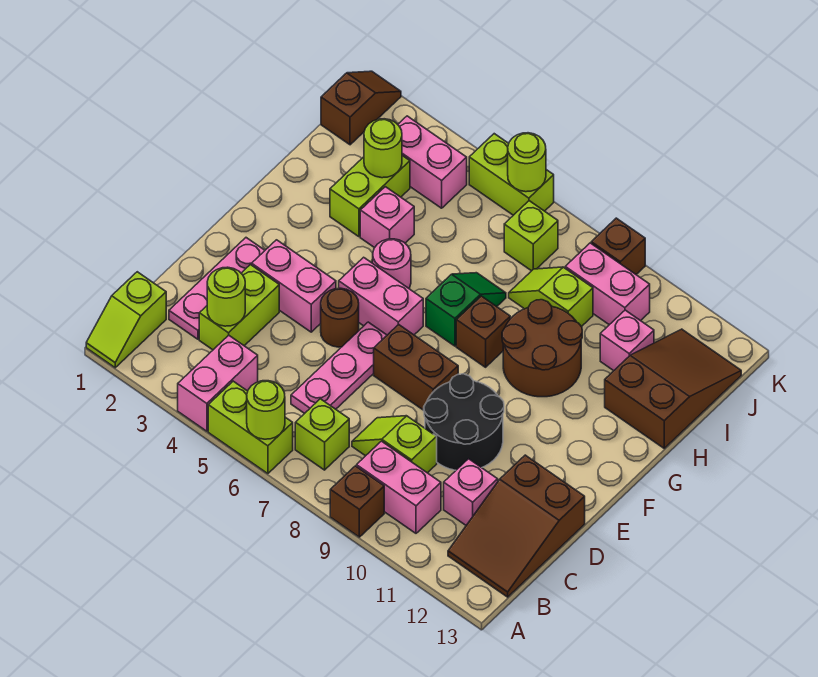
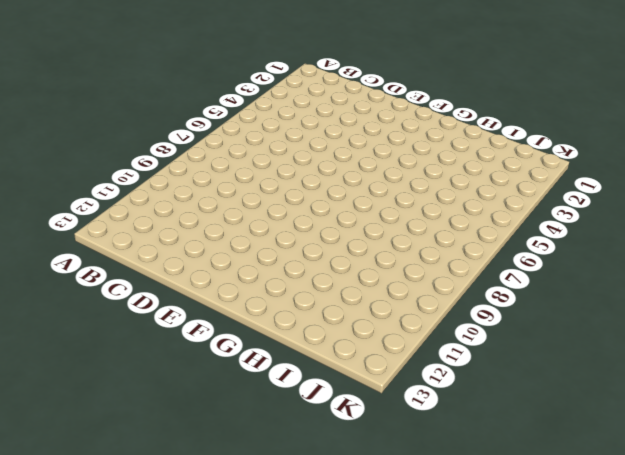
none -> lime 1x2 slope [86,272,166,368]
none -> pink 1x2 brick [178,335,258,431]
none -> lime 1x2 brick [208,381,293,474]
none -> brown 1x1 brick [330,466,384,537]

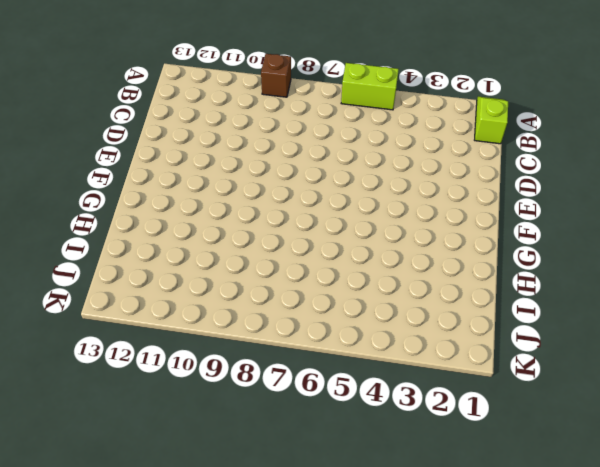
none -> pink 1x2 brick [178,335,258,431]
none -> lime 1x1 brick [295,399,349,470]
none -> pink 1x2 brick [357,441,441,533]
none -> brown 2x3 slope [448,455,585,597]

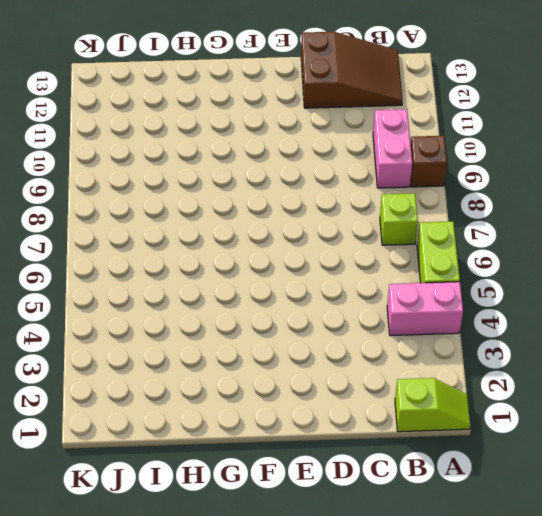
none -> pink 1x3 plate [169,238,265,339]
none -> lime 1x2 brick [199,265,279,350]
none -> pink 1x3 plate [291,322,387,414]
none -> lime 1x2 slope [352,416,437,473]

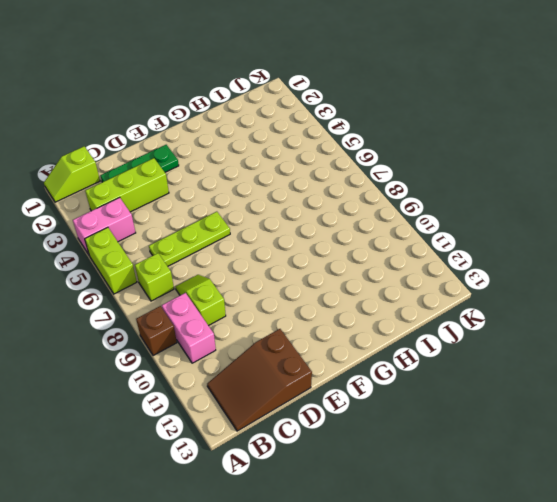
lime 1x3 brick [85,158,169,212] -> lime 1x2 brick [199,265,279,350]
green 1x3 plate [100,145,179,182] -> pink 1x3 plate [169,238,265,339]
lime 1x3 plate [149,212,230,266] -> pink 1x3 plate [291,322,387,414]
none -> pink 1x1 brick [444,459,498,525]
none -> black 2x2 round brick [424,374,504,470]
none -> pink 1x2 brick [252,240,336,332]
none -> brown 1x1 round brick [321,288,359,347]

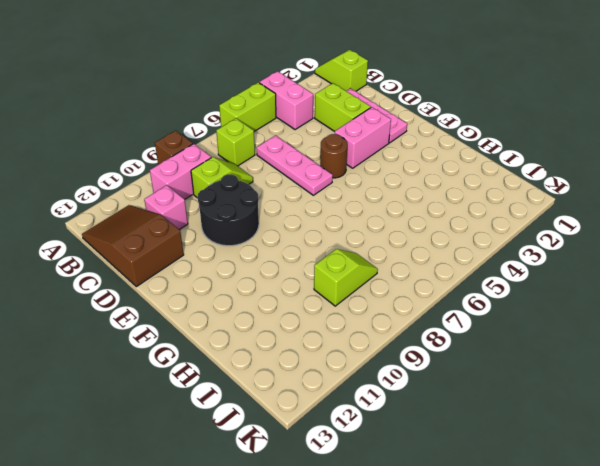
none -> brown 1x2 brick [374,324,458,410]
none -> pink 1x2 brick [339,257,423,335]
none -> pink 1x1 round brick [373,239,411,288]
none -> green 1x2 slope [426,273,506,346]

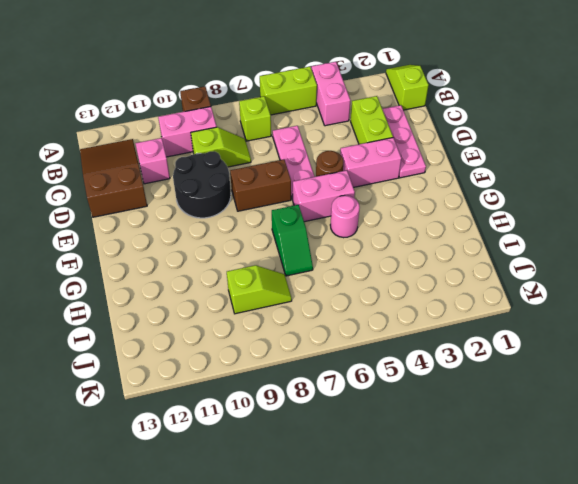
none -> brown 1x1 brick [456,296,510,367]
none -> brown 2x2 round brick [502,300,582,397]
none -> lime 1x2 brick [330,156,410,237]
none -> pink 1x1 brick [360,187,414,248]

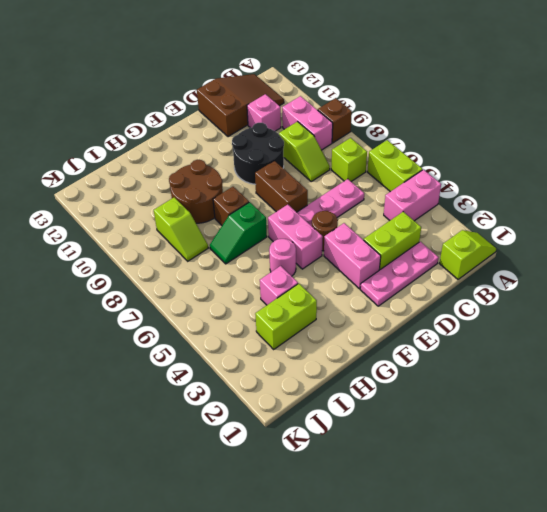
none -> brown 2x3 slope [605,329,741,448]
none -> pink 1x1 brick [600,310,654,371]
none -> brown 1x2 slope [321,71,401,145]
none -> pink 1x2 brick [398,116,467,208]

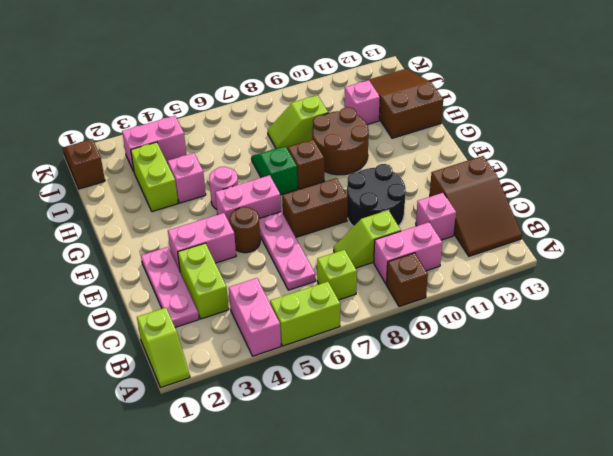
none -> lime 1x1 brick [504,201,558,271]
none -> pink 1x2 brick [565,243,650,325]
none -> lime 1x2 brick [469,134,554,215]
none -> brown 1x1 brick [591,218,645,274]

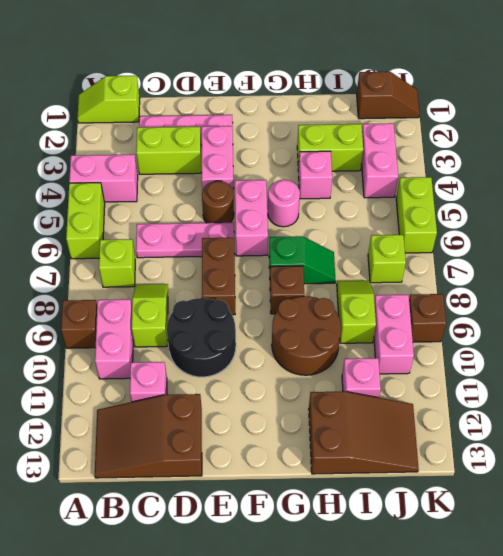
none -> lime 1x1 round brick [247,381,285,439]
none -> lime 1x1 round brick [207,267,245,326]
none -> lime 1x1 round brick [364,119,402,178]
none -> lime 1x1 round brick [508,133,546,192]

